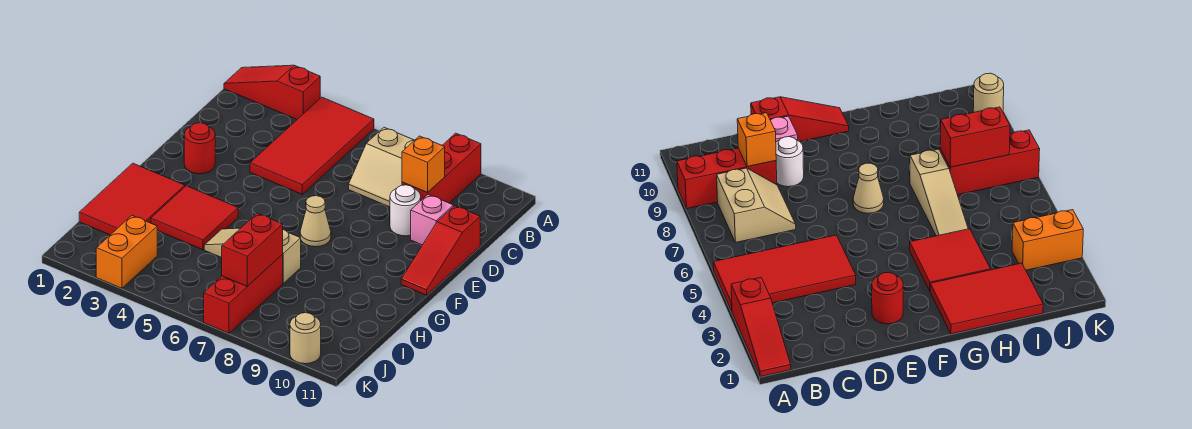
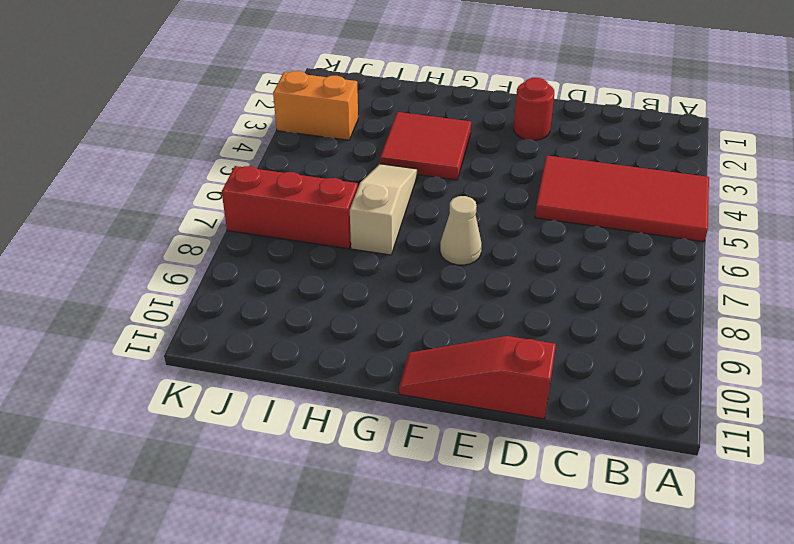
none -> red 1x3 slope [224,65,320,119]
none -> red 1x3 brick [402,133,481,203]
none -> tan 2x2 slope [349,127,414,207]

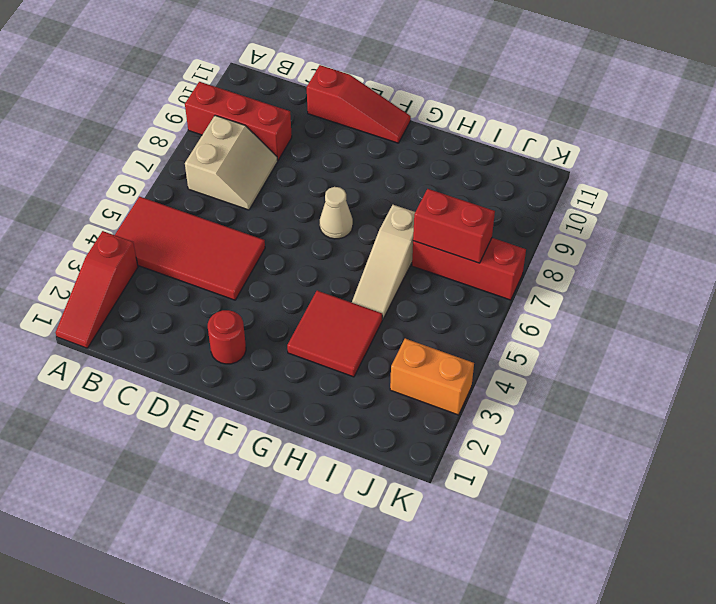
none -> white 1x1 round brick [390,185,421,236]
none -> pink 1x1 brick [411,194,453,245]
none -> red 2x3 tile [79,163,185,235]

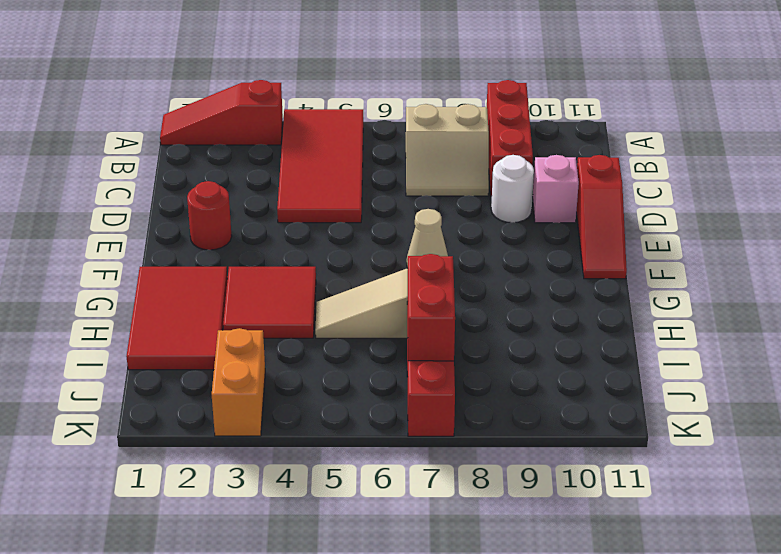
none -> tan 1x1 round brick [290,313,321,364]
none -> orange 1x1 brick [402,136,445,193]

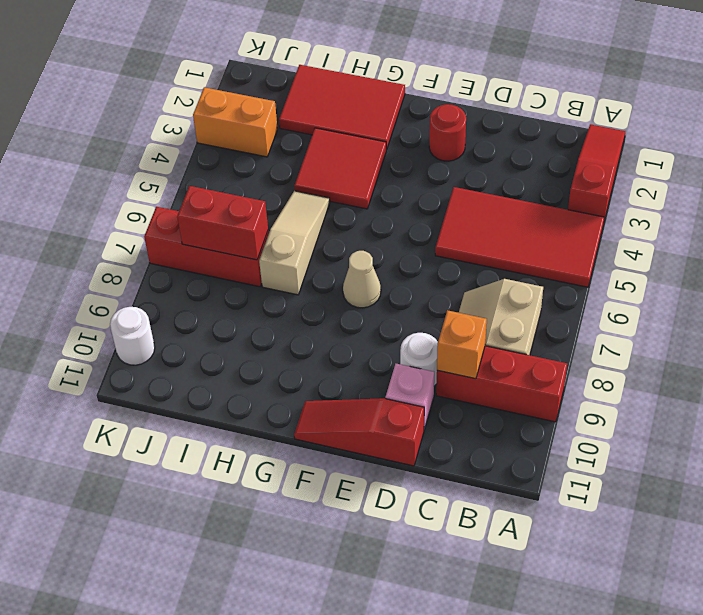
white 1x1 round brick [110,307,155,365] -> tan 1x1 round brick [290,313,321,364]

